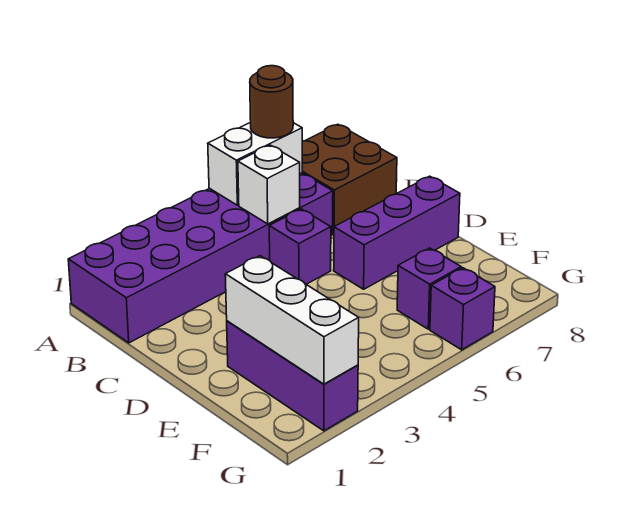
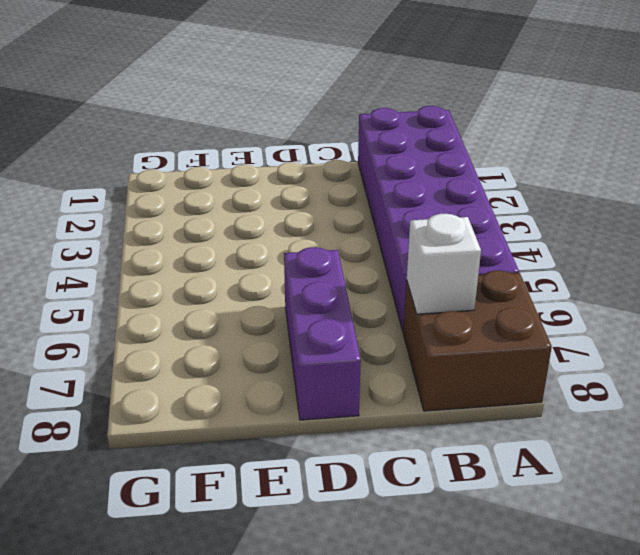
white 1x1 brick [407,214,481,314] -> white 1x1 brick moved to [238,145,300,224]
none -> purple 1x1 brick [269,209,331,284]
none -> purple 1x3 brick [227,321,358,431]

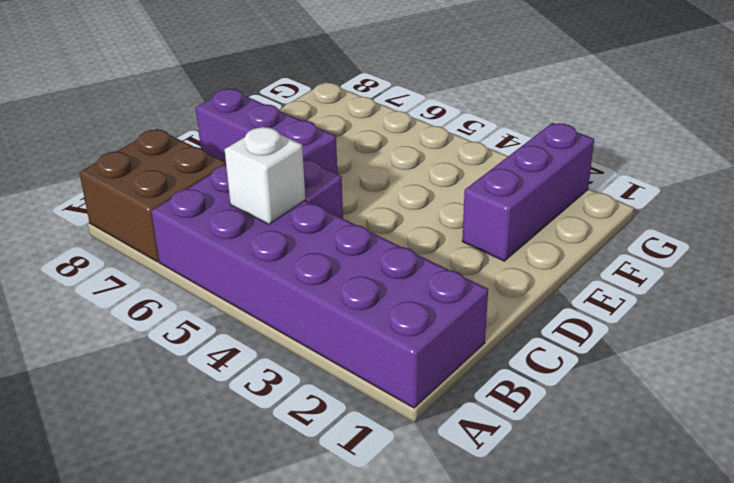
none -> purple 1x1 brick [397,248,461,329]
none -> purple 1x1 brick [430,268,495,350]

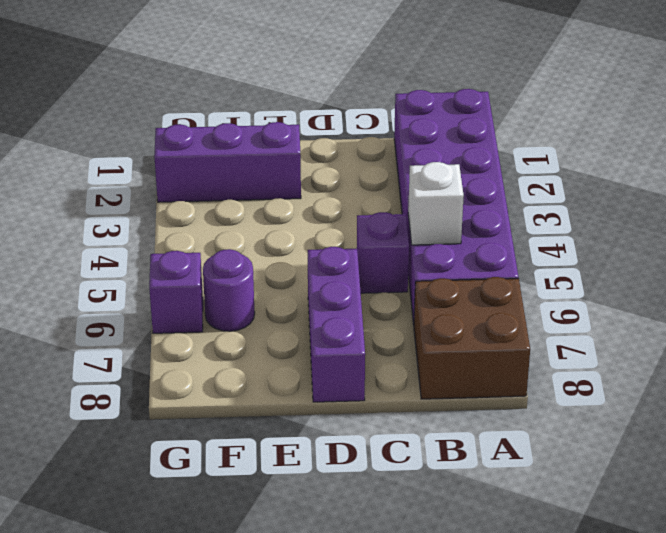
purple 1x1 round brick [203,249,255,331] -> purple 1x1 brick [397,248,461,329]
none -> white 1x2 brick [208,122,302,205]
none -> white 1x3 brick [225,256,359,384]

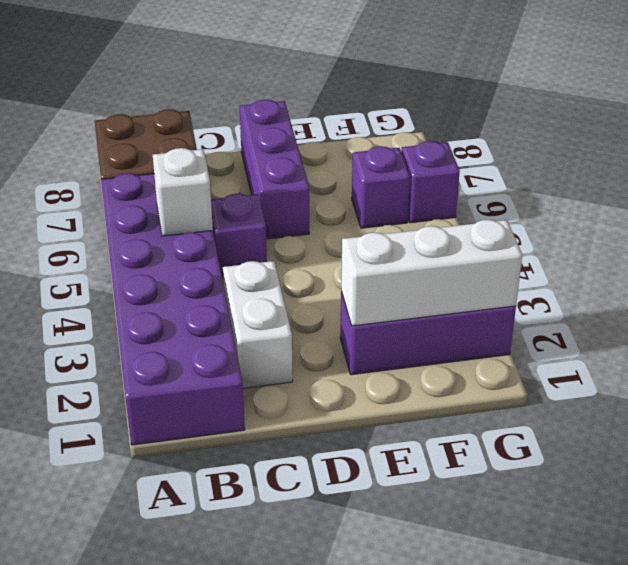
white 1x2 brick [223,261,293,388] -> white 1x2 brick moved to [208,122,302,205]
none -> brown 1x1 round brick [250,66,293,138]

